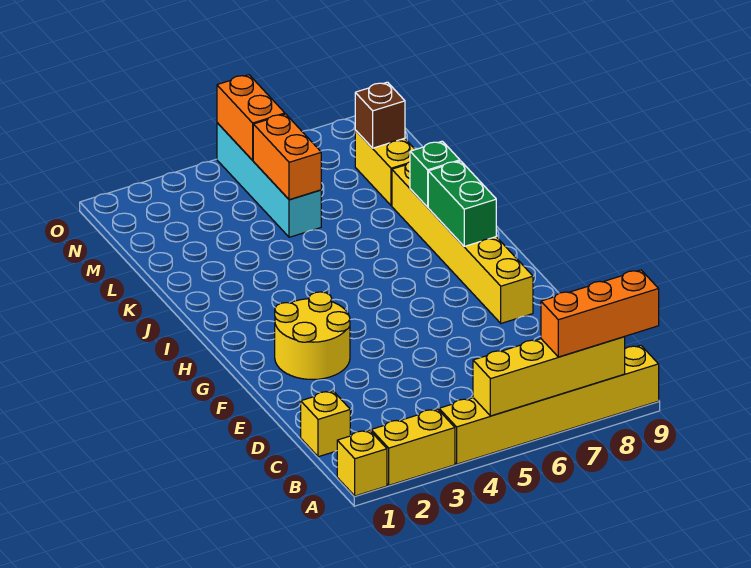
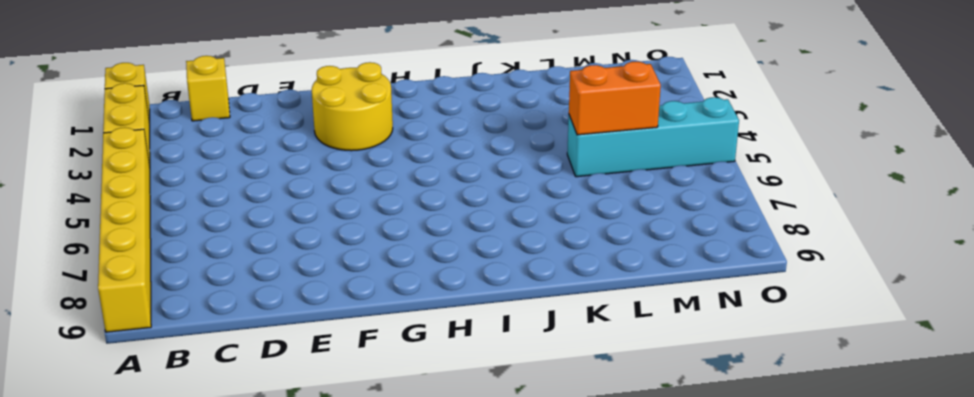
none -> yellow 1x6 brick [392,162,533,323]
none -> yellow 1x2 brick [355,130,415,206]
none -> yellow 1x4 brick [473,337,625,416]

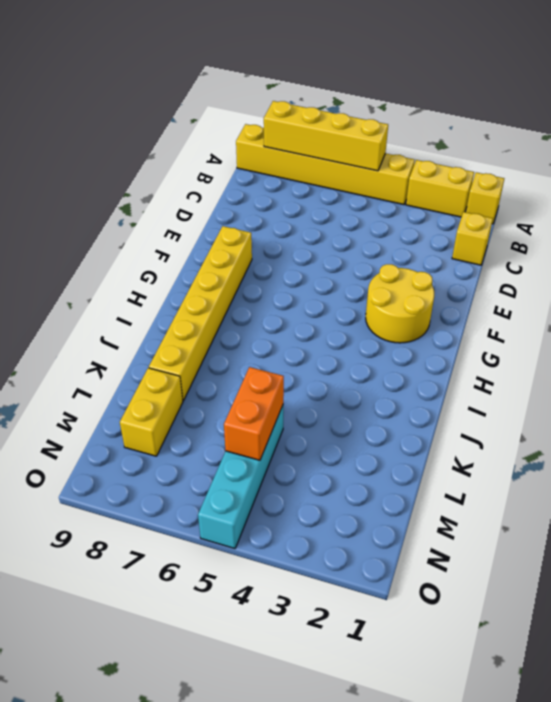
none -> green 1x2 brick [428,161,496,246]
none -> green 1x1 brick [410,141,460,207]
none -> brown 1x1 brick [355,82,405,148]

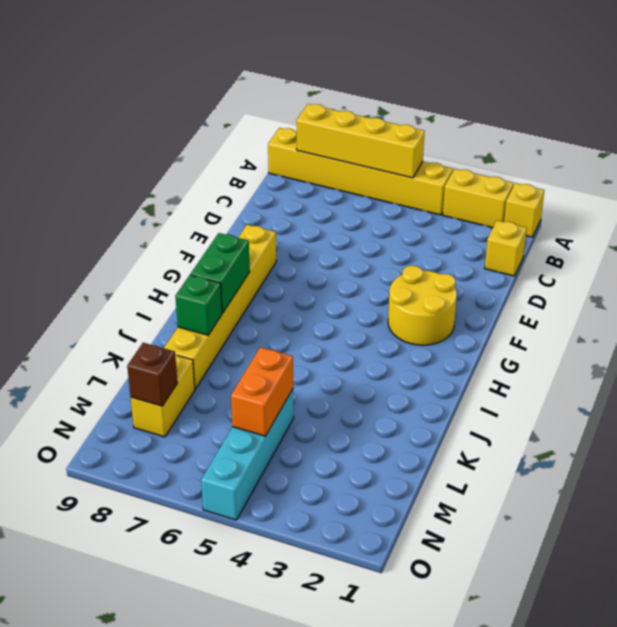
none -> orange 1x2 brick [217,75,285,160]
none -> orange 1x3 brick [541,270,659,357]

